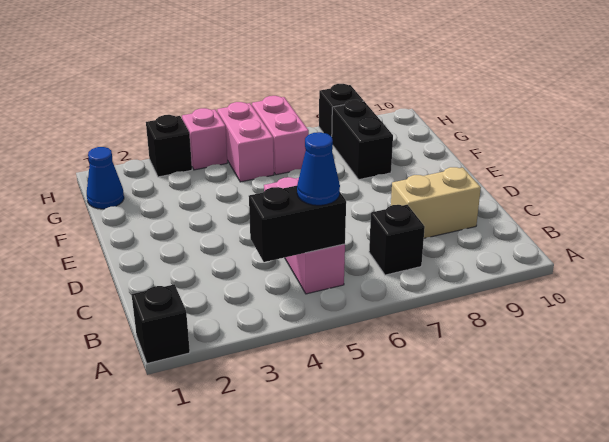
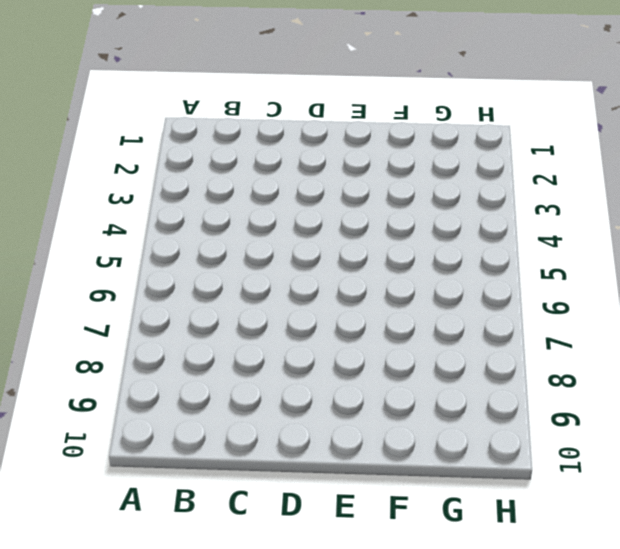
none -> black 1x1 brick [131,284,190,364]
none -> pink 1x3 brick [264,177,345,294]
none -> black 1x1 brick [369,205,425,275]

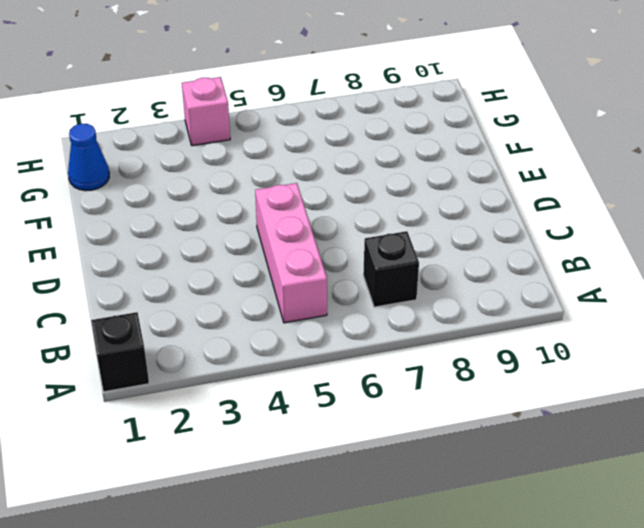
none -> tan 1x2 brick [391,167,481,238]
none -> black 1x2 brick [332,100,393,180]
none -> pink 1x2 brick [217,102,274,182]

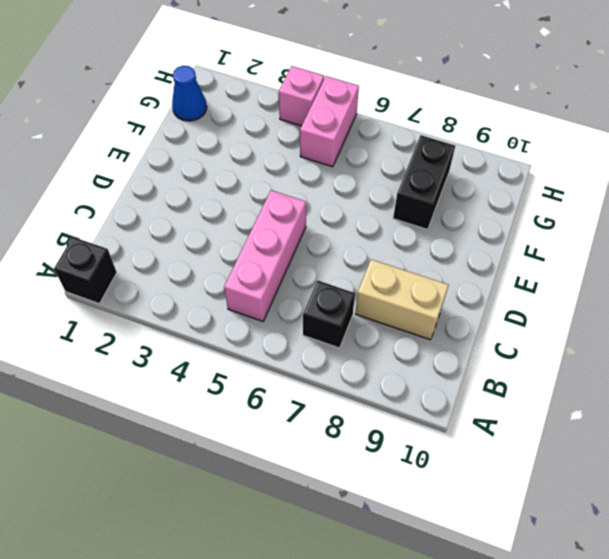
none -> pink 1x2 brick [252,96,309,175]
none -> black 1x1 brick [146,115,192,177]
none -> black 1x1 brick [319,84,364,137]

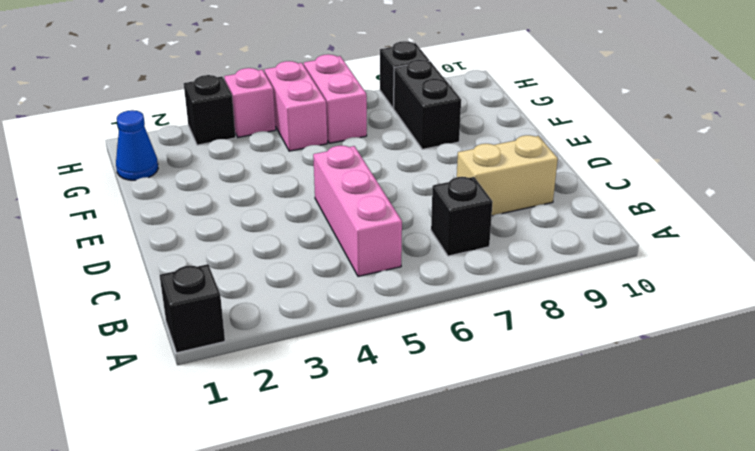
none -> black 1x2 brick [249,186,346,262]
none -> blue 1x1 cone [297,132,340,205]

